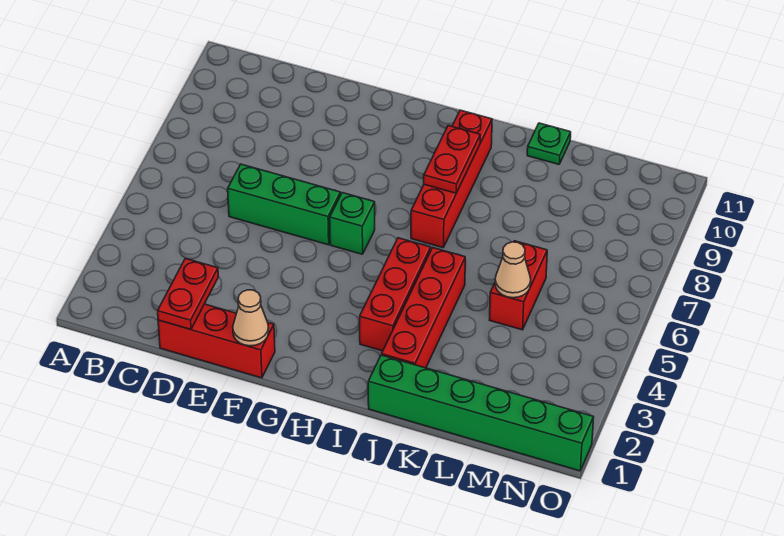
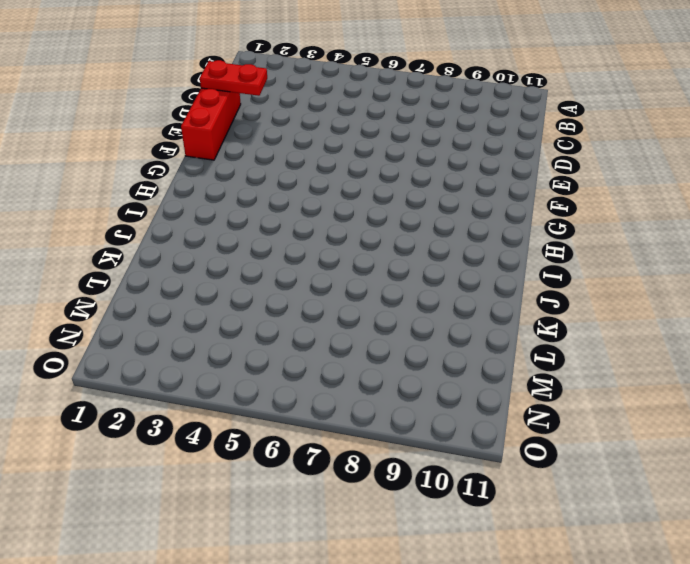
none -> green 1x3 brick [228,164,341,245]
none -> green 1x1 brick [330,193,375,254]
none -> red 1x3 brick [360,238,431,351]

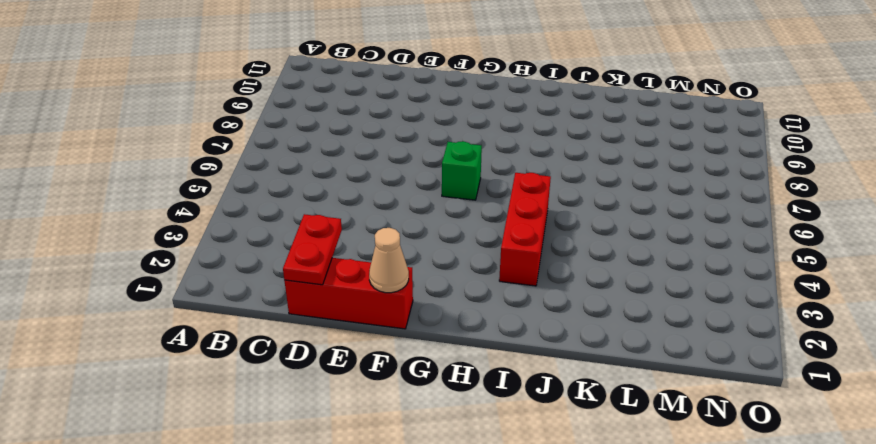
none -> green 1x3 brick [228,164,341,245]
none -> red 1x4 brick [411,110,492,248]
none -> green 1x6 brick [368,355,594,471]

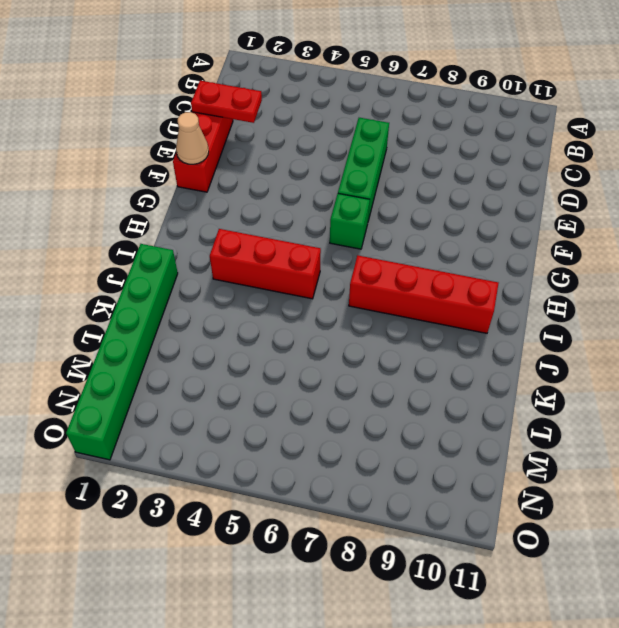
none -> red 1x4 brick [382,248,465,368]
none -> green 1x1 plate [527,123,571,164]
none -> red 1x2 brick [490,241,547,330]

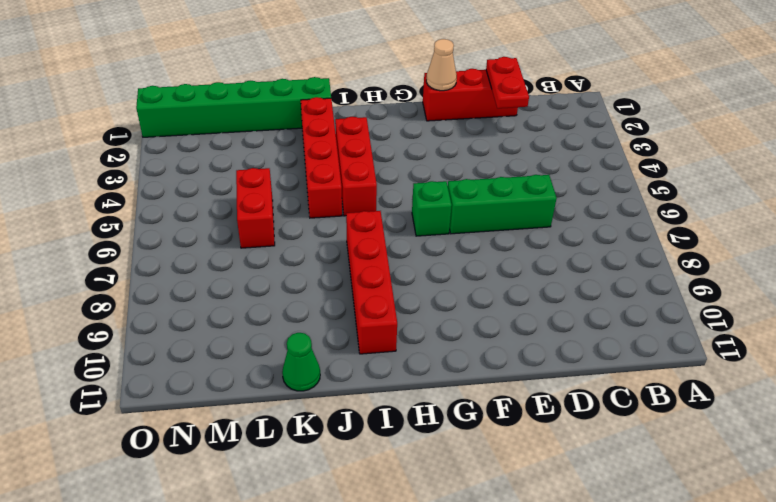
green 1x1 cone [282,333,320,391] -> green 1x1 plate [527,123,571,164]
none -> red 1x2 plate [424,126,480,193]
none -> tan 1x1 cone [495,242,531,298]

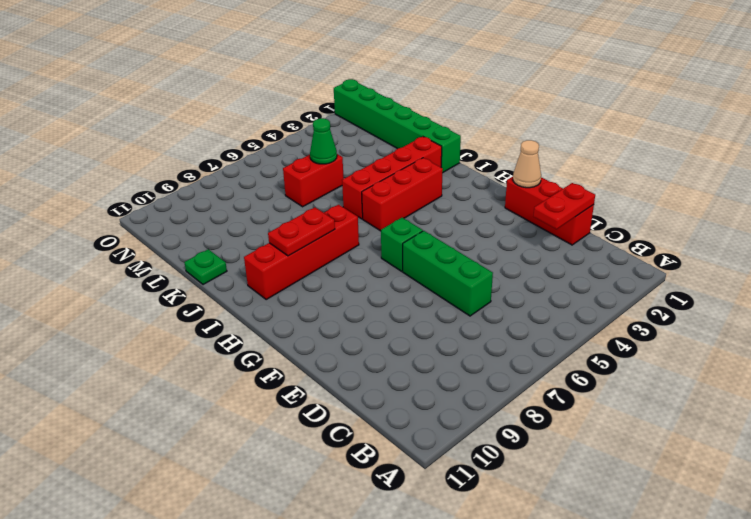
green 1x1 cone [310,118,337,164] -> tan 1x1 cone [495,242,531,298]

